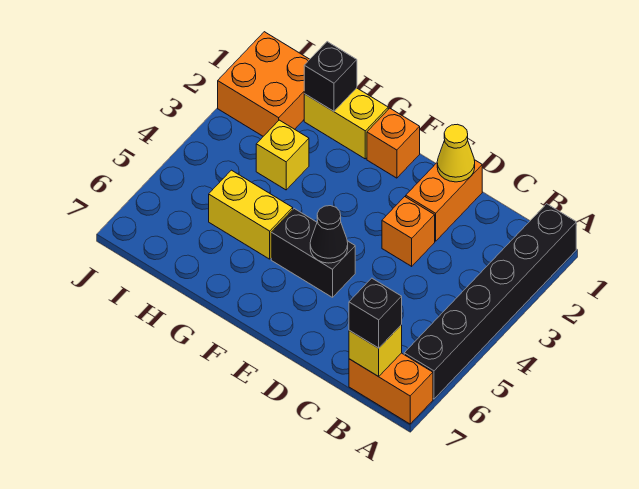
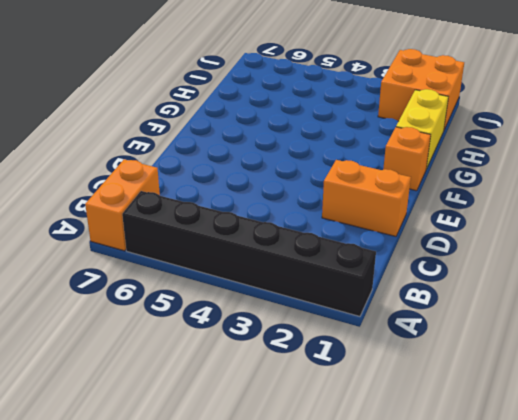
none -> orange 1x1 brick [382,197,435,266]
none -> black 1x2 brick [271,209,355,297]
none -> yellow 1x2 brick [209,170,293,259]

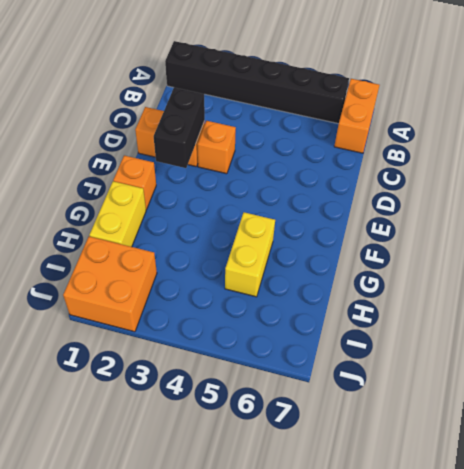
black 1x2 brick [154,88,205,168] -> black 1x2 brick moved to [271,209,355,297]
none -> yellow 1x1 brick [256,120,309,190]
none -> yellow 1x1 brick [349,325,402,377]
none -> yellow 1x1 cone [437,124,475,182]

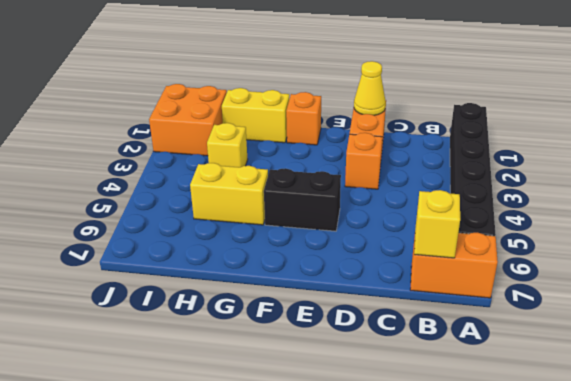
none -> black 1x1 cone [310,206,348,263]
none -> black 1x1 brick [304,42,357,111]
none -> black 1x1 brick [349,278,402,348]

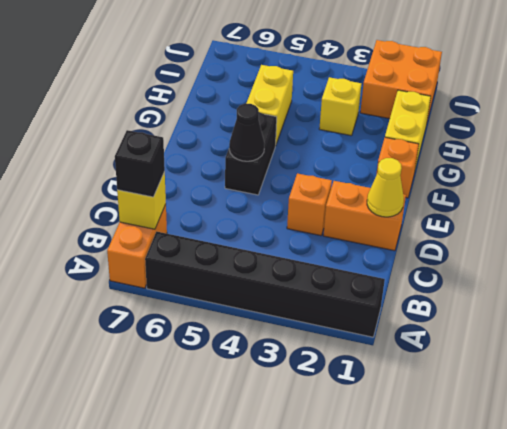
none -> black 1x1 brick [304,42,357,111]

